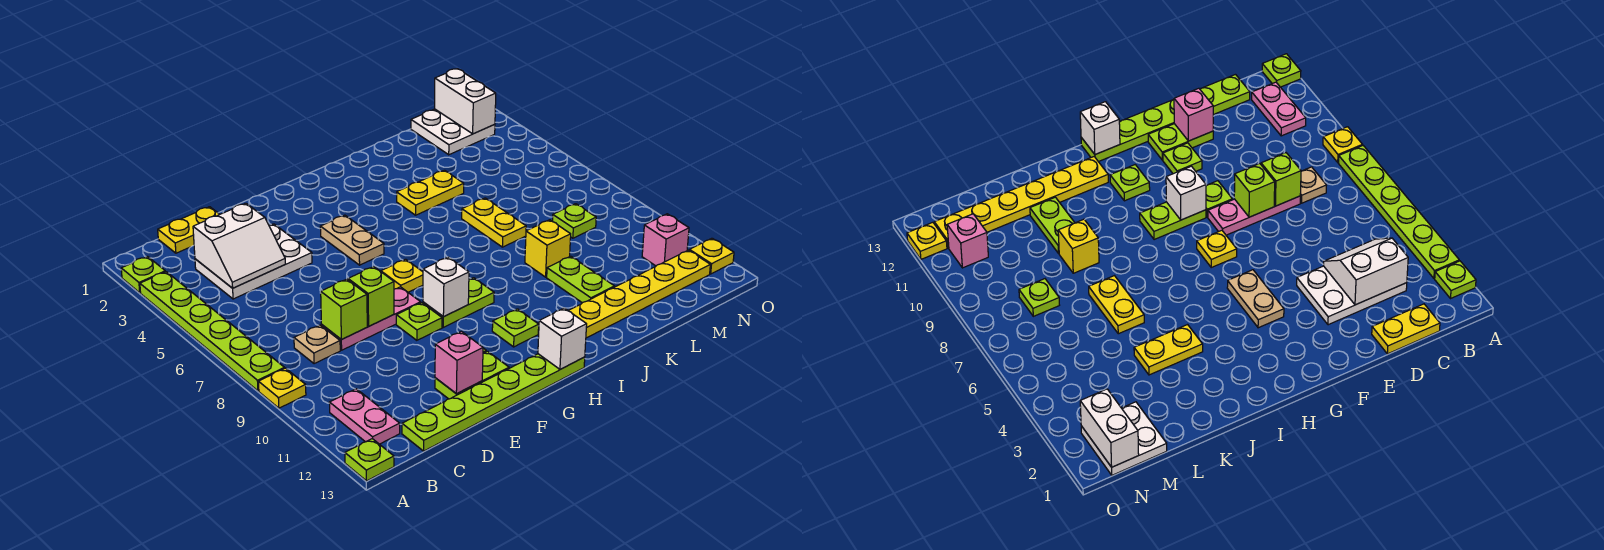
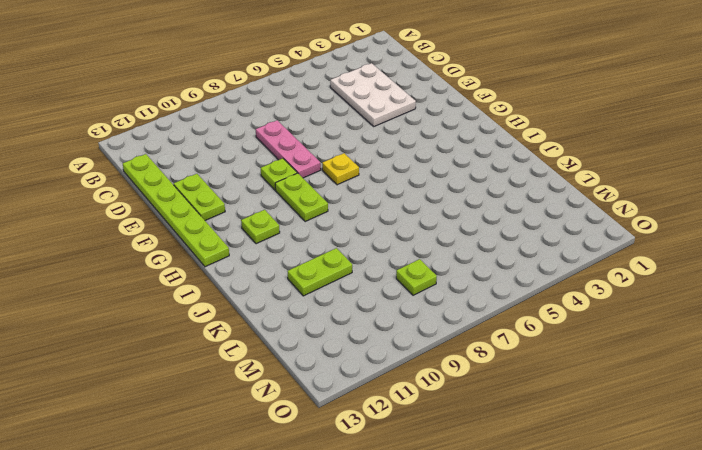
none -> lime 1x1 plate [121,257,165,293]
none -> lime 1x6 plate [140,272,285,391]
none -> yellow 1x1 plate [258,368,306,408]
none -> lime 1x1 plate [345,439,394,481]

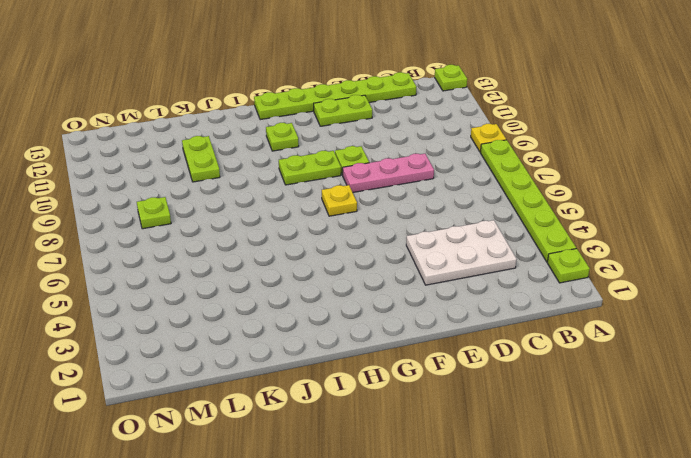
none -> pink 1x2 plate [329,389,400,444]
none -> yellow 1x2 plate [158,207,220,253]
none -> tan 1x1 plate [294,325,340,364]
none -> lime 1x1 plate [1163,143,1202,174]

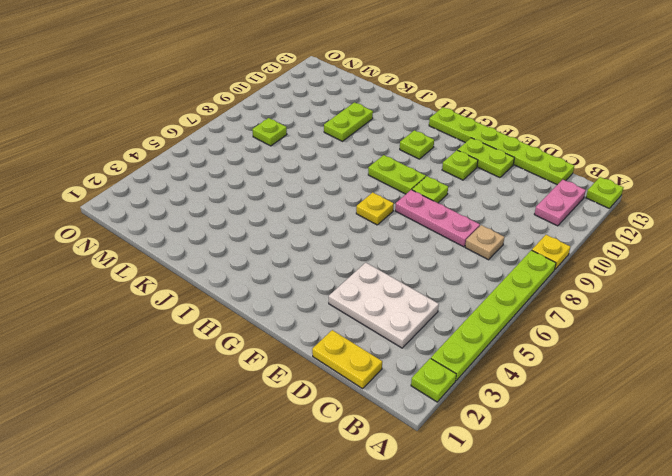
none -> tan 1x2 plate [320,215,384,265]
none -> yellow 1x6 plate [568,250,710,338]
none -> yellow 1x2 plate [397,170,464,215]
none -> yellow 1x2 plate [462,198,526,247]

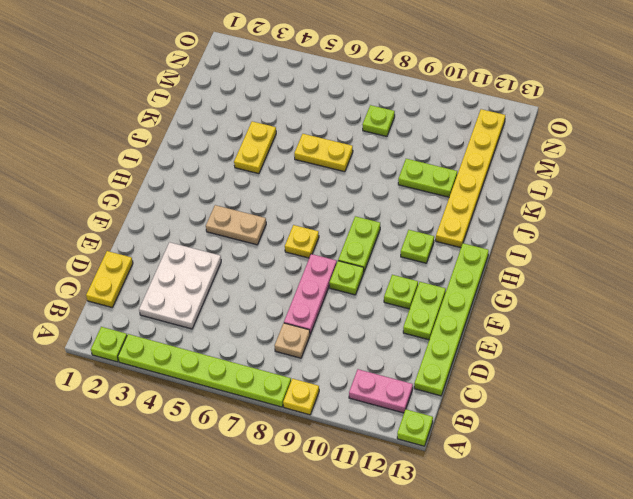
none -> yellow 1x1 brick [525,220,571,277]
none -> white 2x2 plate [411,109,495,155]
none -> pink 1x1 brick [642,214,689,266]
none -> yellow 1x1 plate [689,238,734,274]

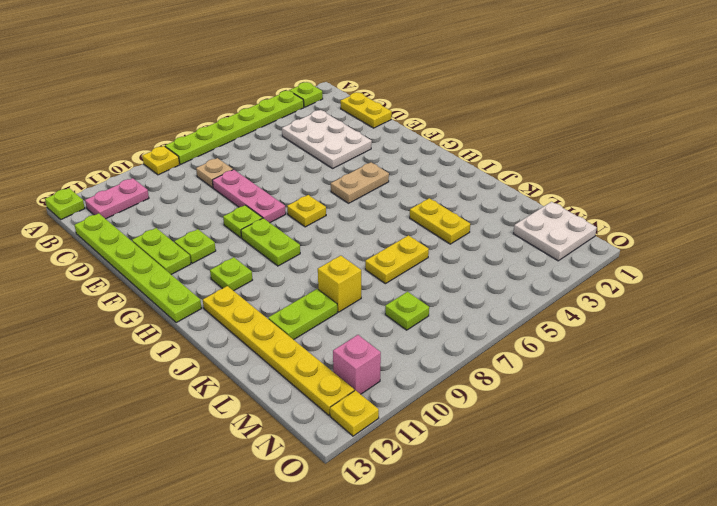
none -> white 2x2 slope [193,203,285,288]
none -> lime 1x1 brick [321,279,367,340]
none -> lime 1x1 brick [348,267,394,326]
none -> pink 1x1 brick [435,331,483,394]

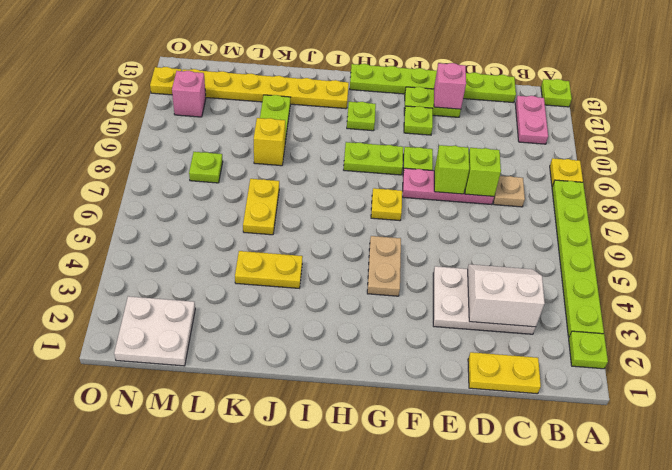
none -> white 1x1 brick [423,257,469,317]
none -> white 1x1 brick [538,308,587,369]
none -> white 1x2 brick [435,69,496,134]

